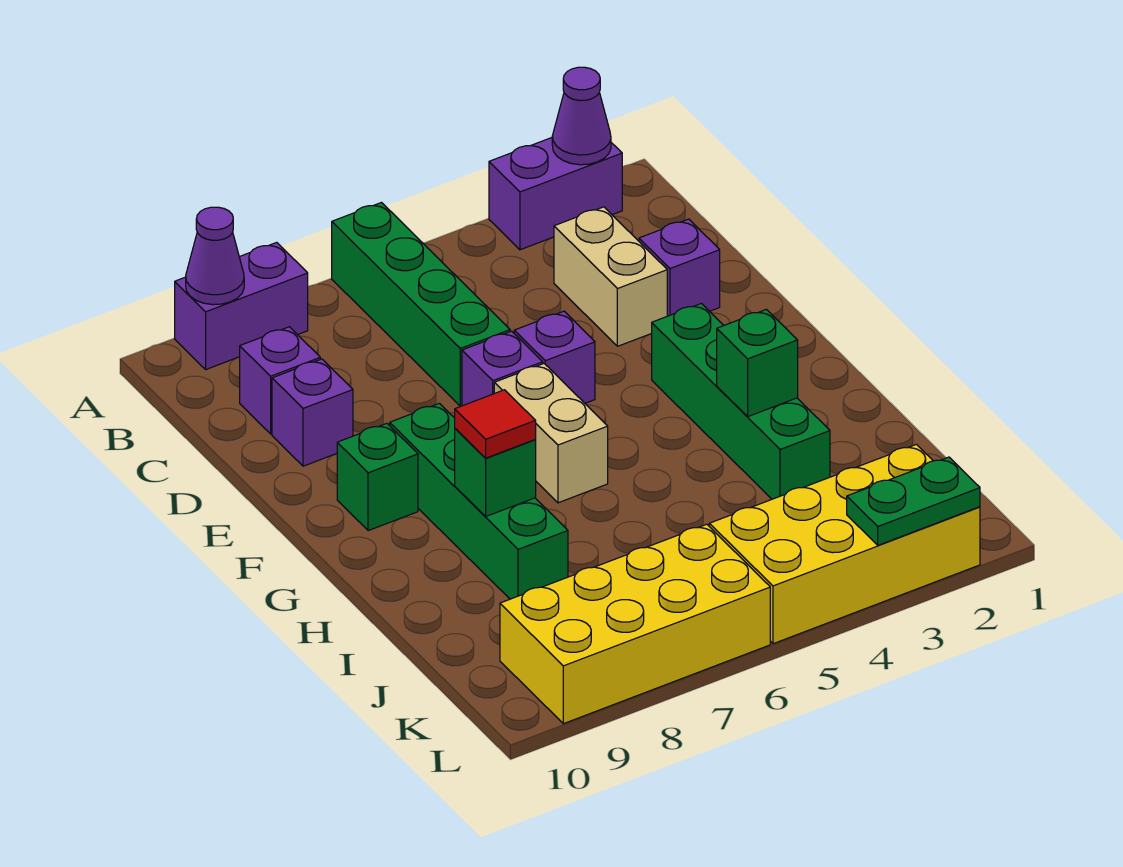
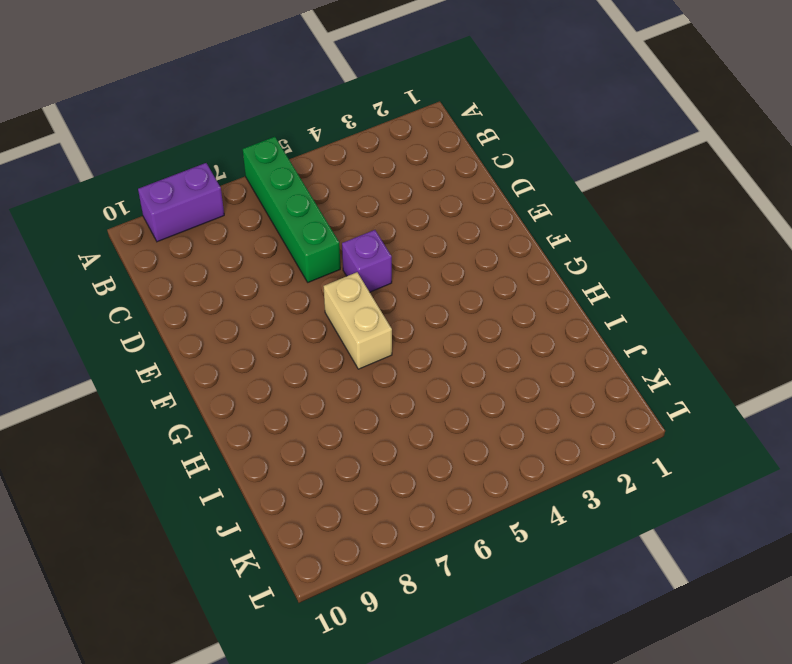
none -> purple 1x2 brick [489,138,622,250]
none -> tan 1x2 brick [554,207,667,346]
none -> purple 1x1 brick [240,327,320,434]

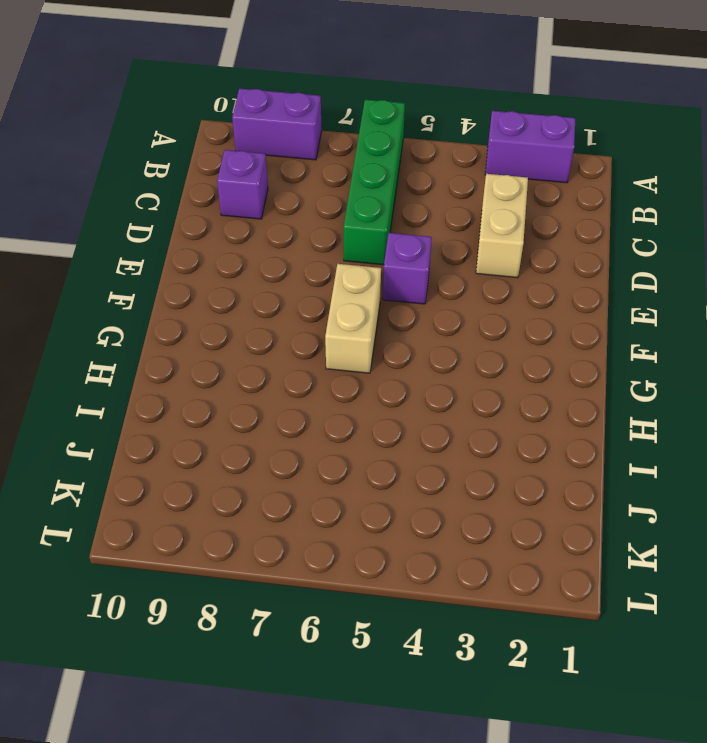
none -> purple 1x1 brick [639,219,720,316]
none -> purple 1x1 brick [272,359,353,466]
none -> purple 1x1 brick [462,331,543,406]

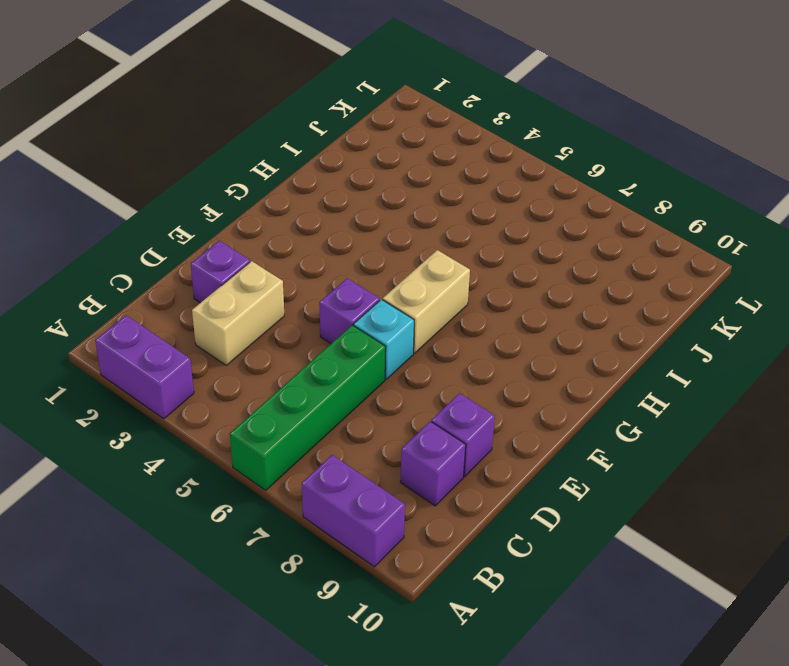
cyan 1x1 brick [354,299,414,379] -> purple 1x1 brick [462,331,543,406]
none -> green 1x4 brick [652,303,830,499]
none -> green 1x4 brick [390,403,568,599]
none -> green 1x1 brick [337,423,418,531]

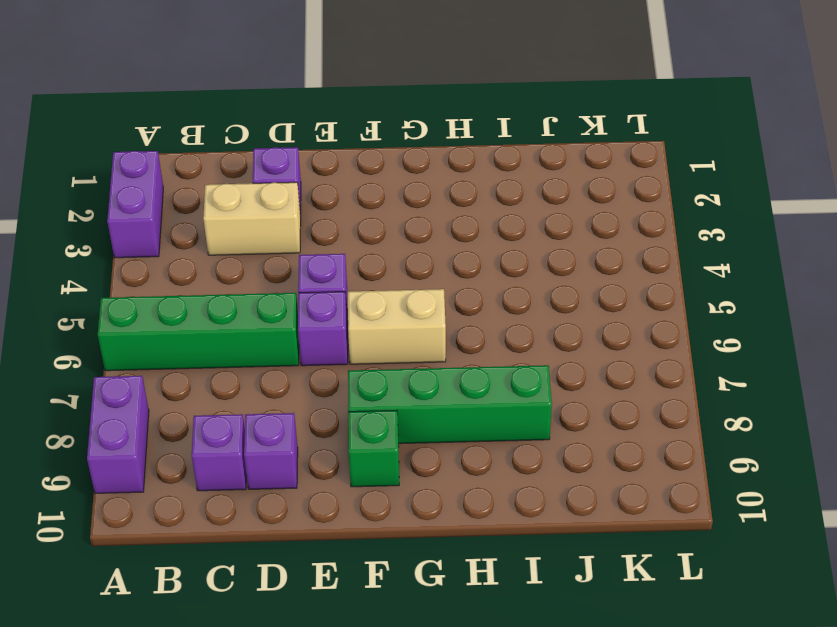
none -> green 1x4 brick [652,303,830,499]
none -> yellow 2x4 brick [709,444,980,644]
none -> yellow 2x4 brick [500,524,770,724]

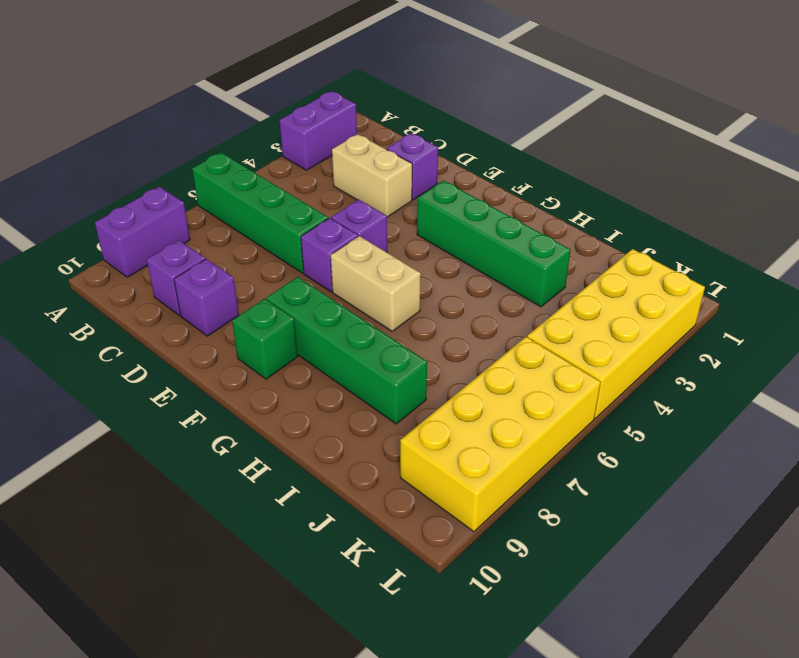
none -> purple 1x1 cone [552,67,611,165]
none -> purple 1x1 cone [186,207,244,305]
none -> green 1x1 brick [717,309,798,416]

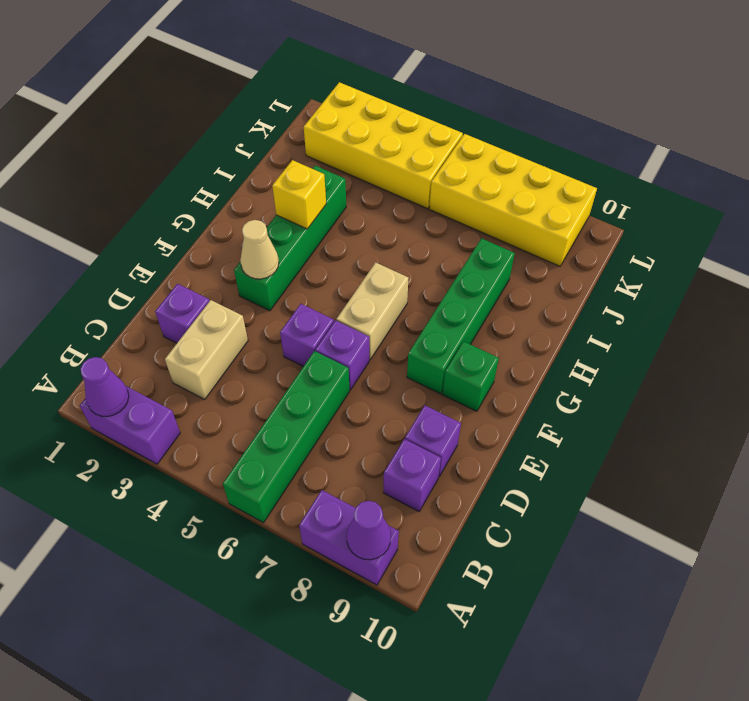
tan 1x1 cone [240,220,279,279] -> none
yellow 1x1 brick [272,160,326,229] -> green 1x1 brick [717,309,798,416]
none -> green 1x1 brick [455,429,536,516]
none -> green 1x2 plate [847,457,980,545]
none -> red 1x1 tile [455,390,536,458]

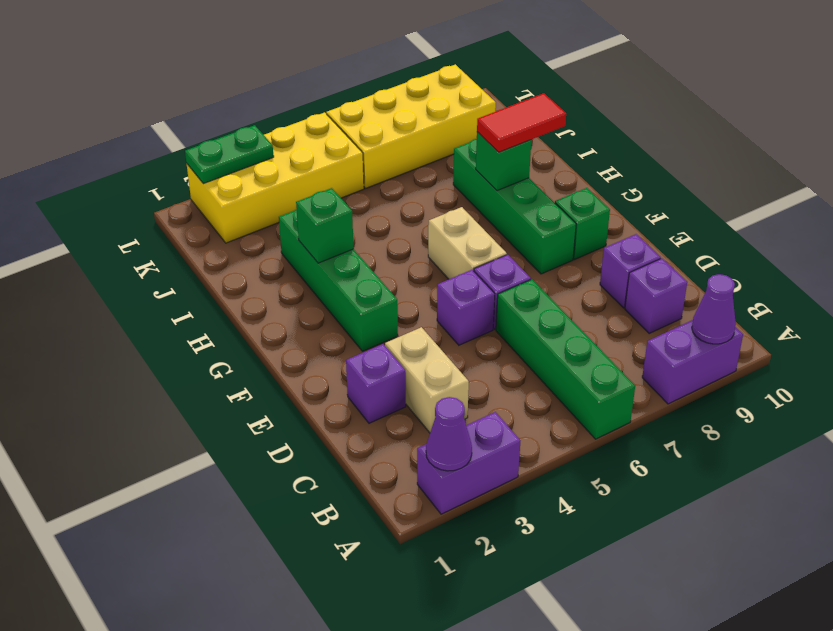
red 1x2 tile [477,93,566,152] -> red 1x1 tile [455,390,536,458]

